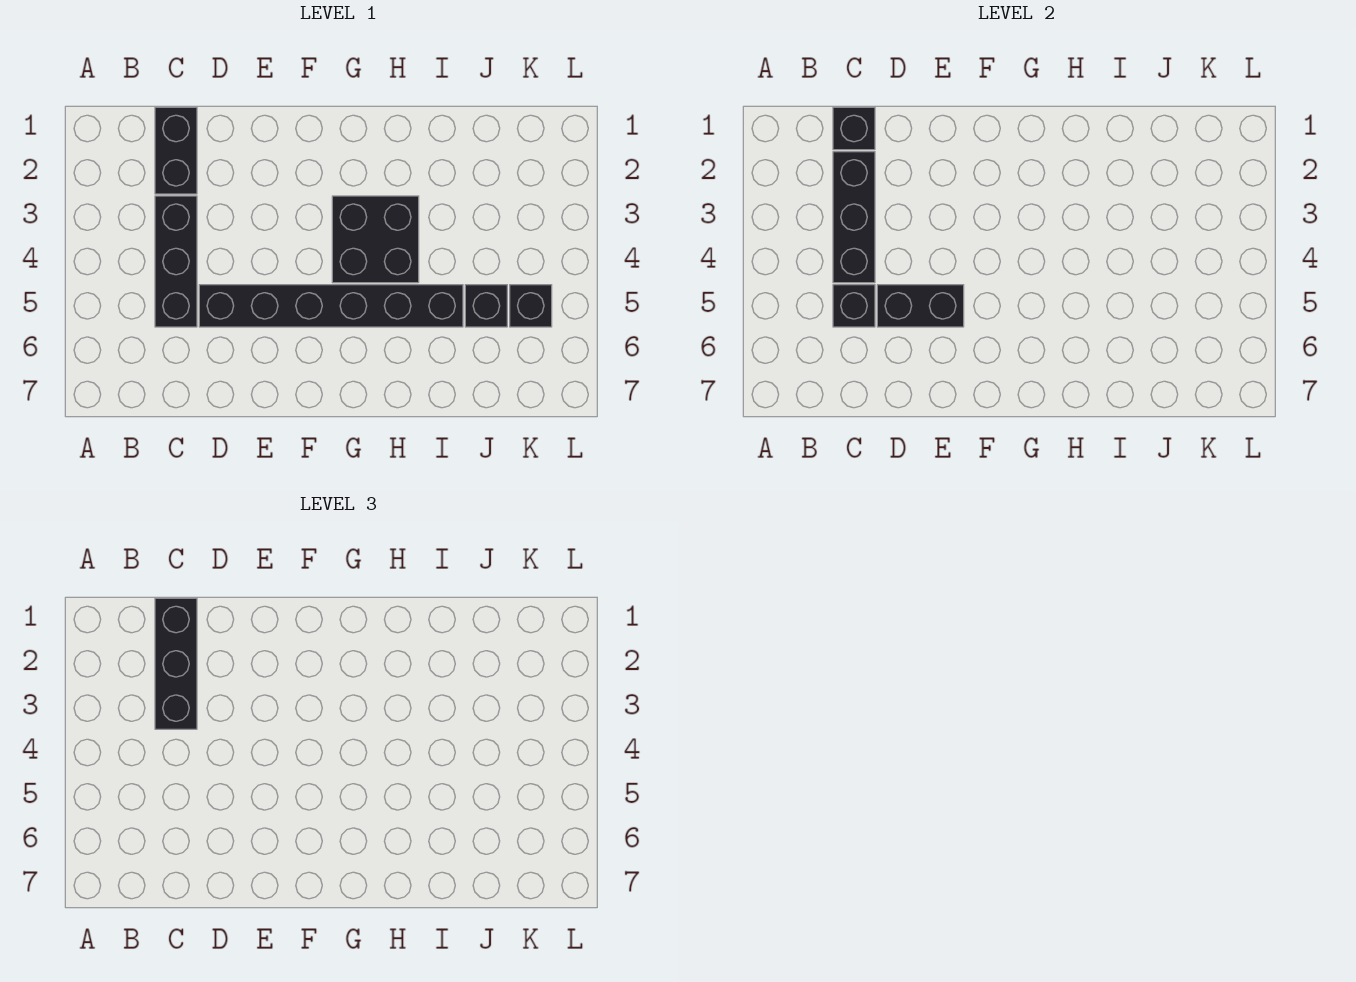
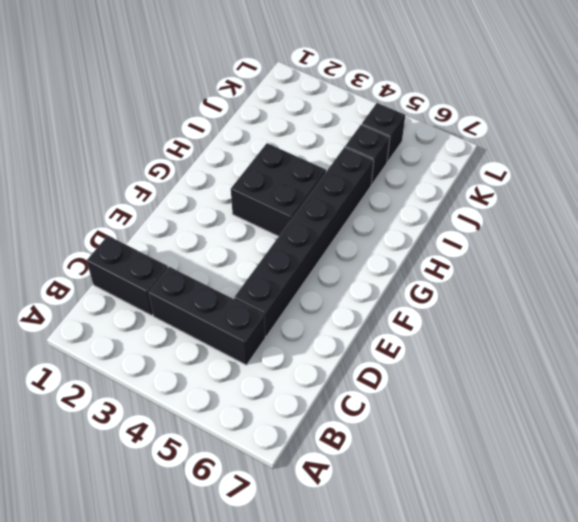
none -> black 1x1 brick [833,107,875,150]
none -> black 1x3 brick [833,152,875,283]

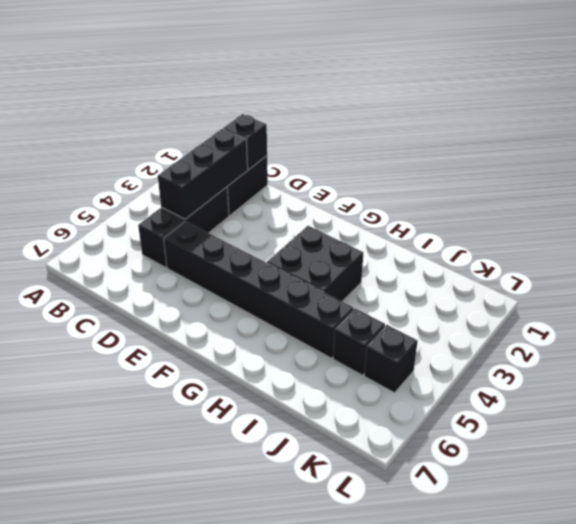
none -> black 1x1 brick [833,285,875,327]
none -> black 1x2 brick [877,285,964,327]

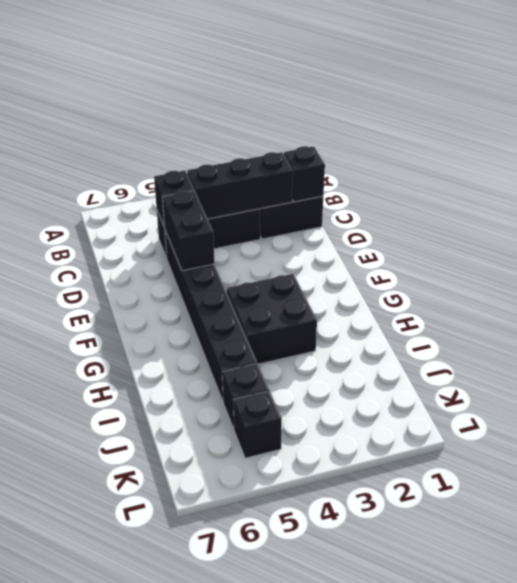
none -> black 1x3 brick [155,598,197,729]

